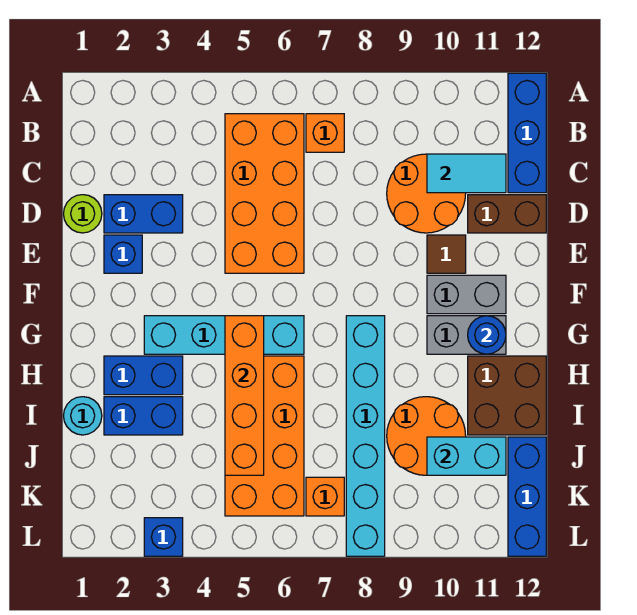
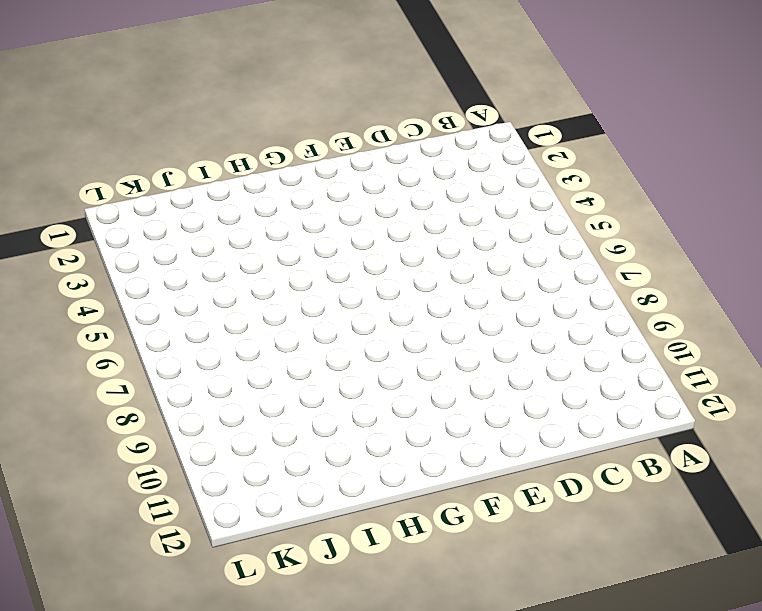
none -> blue 1x3 brick [508,73,546,193]
none -> orange 2x4 brick [225,114,304,273]
none -> orange 1x1 brick [306,114,344,152]

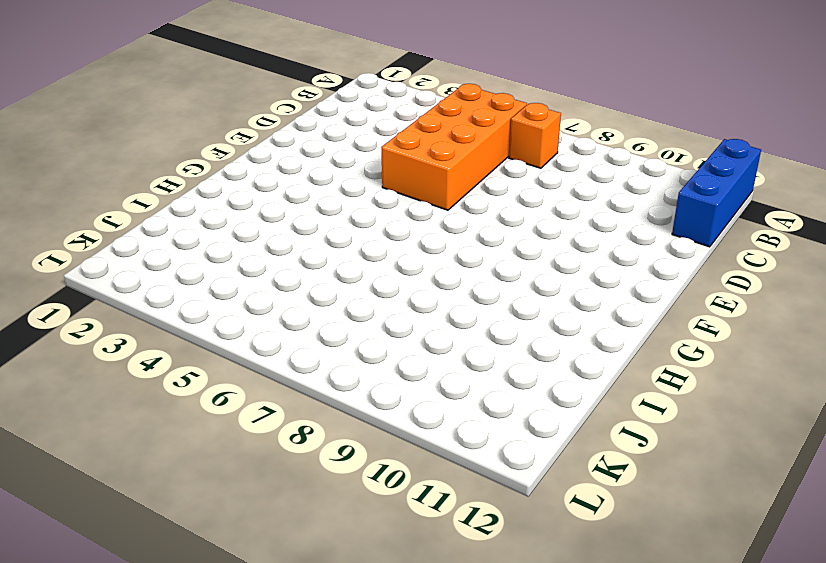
none -> orange 2x2 round brick [387,154,466,233]
none -> lime 1x1 round brick [63,195,102,233]
none -> blue 1x2 brick [104,195,183,233]

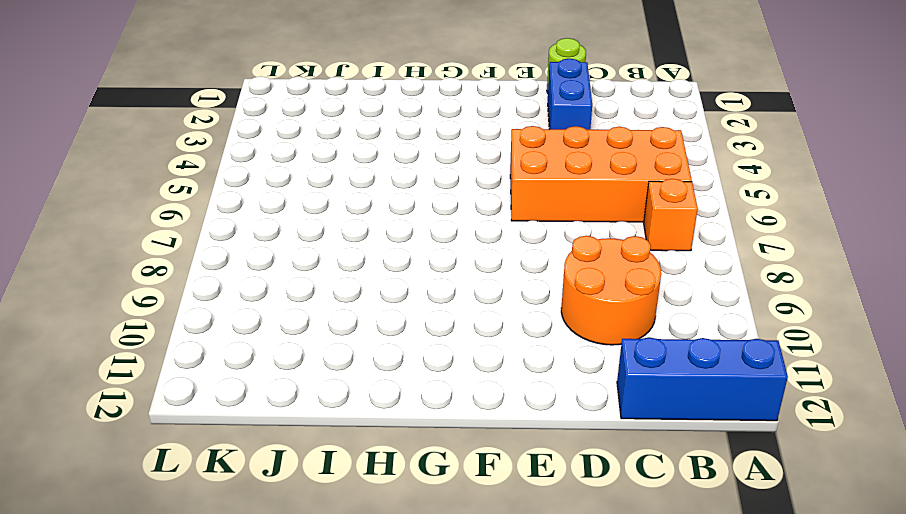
none -> brown 1x2 brick [468,195,546,233]
none -> blue 1x1 brick [104,235,142,273]
none -> brown 1x1 tile [427,235,466,273]

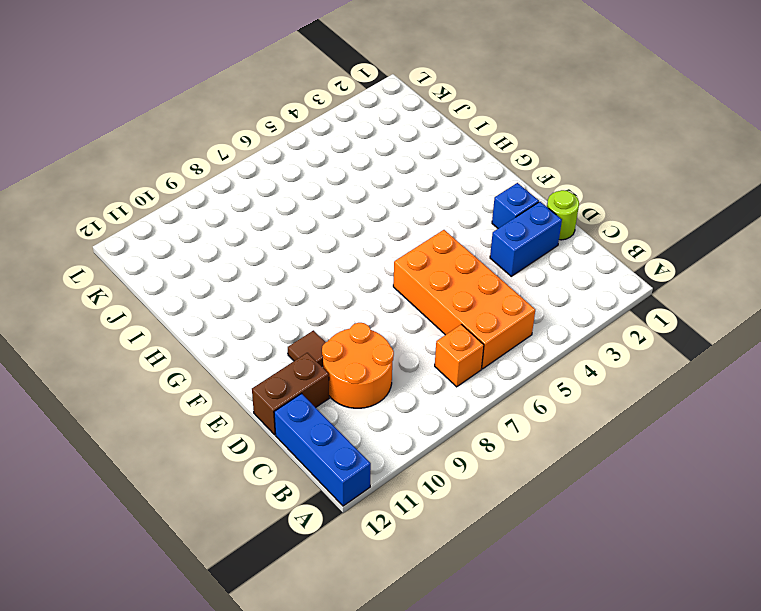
none -> grey 1x2 brick [427,275,506,314]
none -> cyan 1x4 brick [144,316,304,354]
none -> cyan 1x6 brick [346,316,385,556]

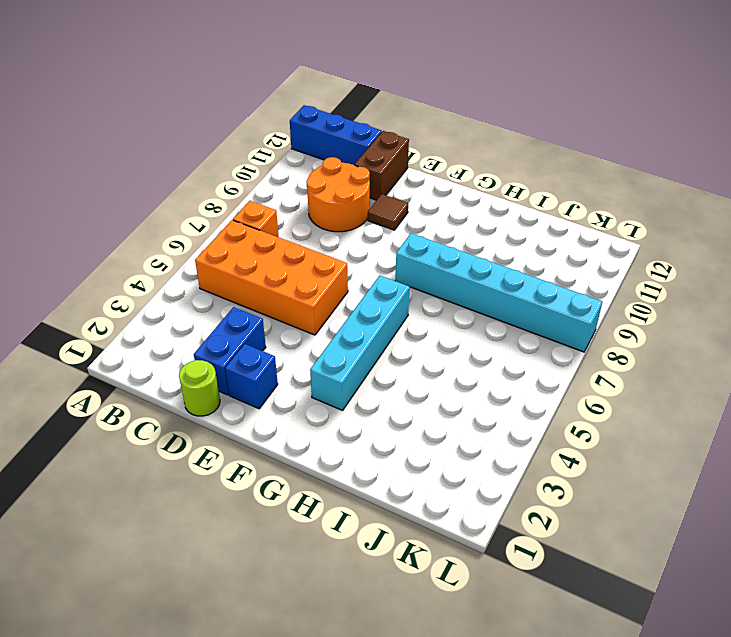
none -> grey 1x2 brick [427,275,506,314]
none -> grey 1x2 brick [427,316,506,354]
none -> blue 1x2 brick [104,356,183,395]

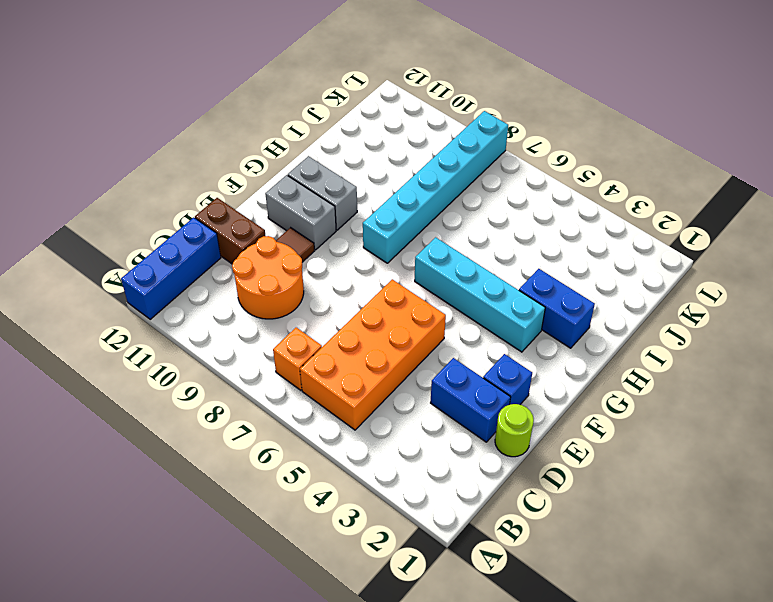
none -> orange 2x4 brick [225,356,304,516]
none -> brown 2x2 brick [468,356,546,435]
none -> cyan 1x1 round brick [63,397,102,435]

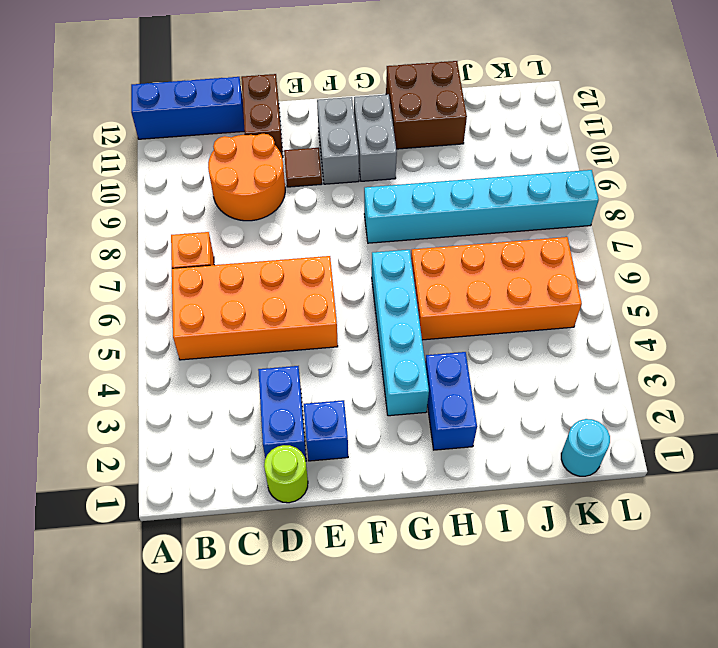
cyan 1x1 round brick [561,419,610,476] -> cyan 1x1 round brick moved to [63,397,102,435]
none -> blue 1x2 brick [104,397,183,435]
none -> orange 2x2 round brick [387,397,466,475]
none -> blue 1x3 brick [508,437,546,556]

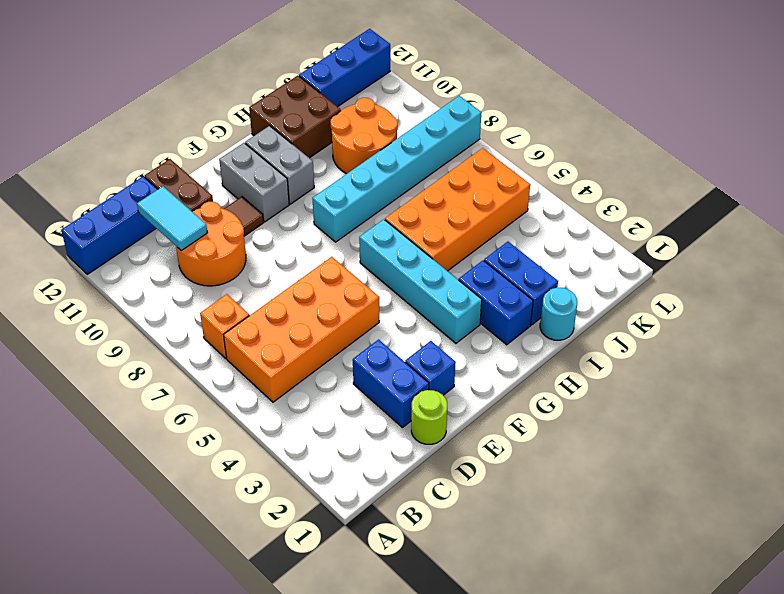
none -> orange 1x1 brick [306,477,344,516]
none -> blue 1x1 brick [144,518,183,556]
none -> orange 1x4 brick [225,316,264,475]

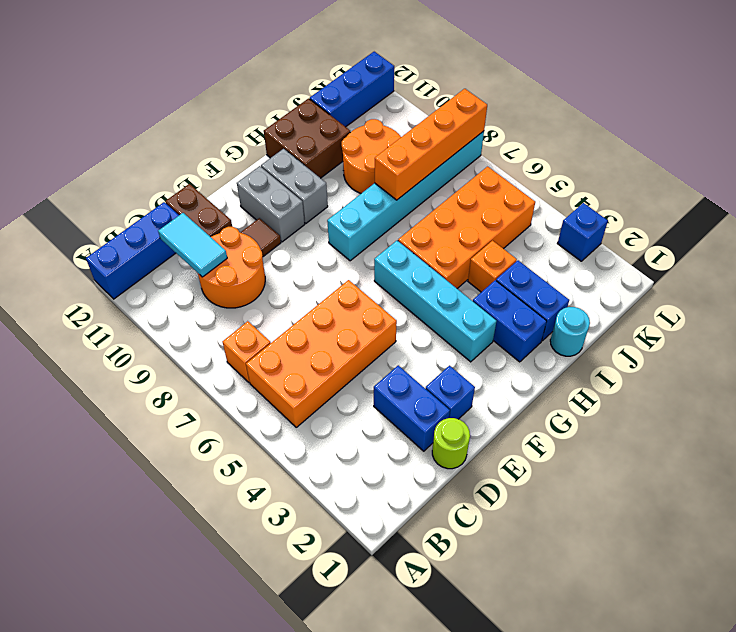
orange 1x1 brick [468,241,517,292] -> orange 1x1 brick moved to [306,477,344,516]
orange 1x4 brick [375,89,487,200] -> orange 1x4 brick moved to [225,316,264,475]
none -> blue 1x1 round brick [468,316,506,354]
none -> cyan 1x2 brick [427,437,506,475]

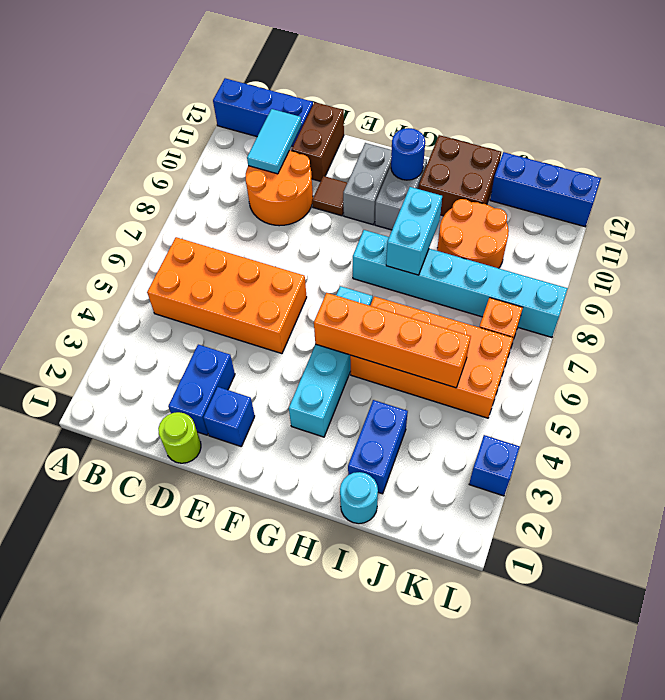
cyan 1x2 brick [386,187,442,275] -> cyan 1x2 brick moved to [427,437,506,475]
none -> orange 1x1 brick [306,114,344,152]
none -> blue 1x2 brick [104,356,183,395]

